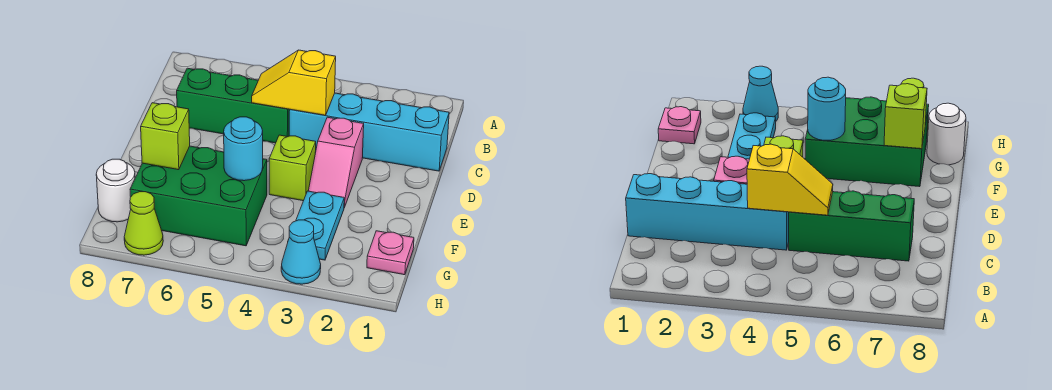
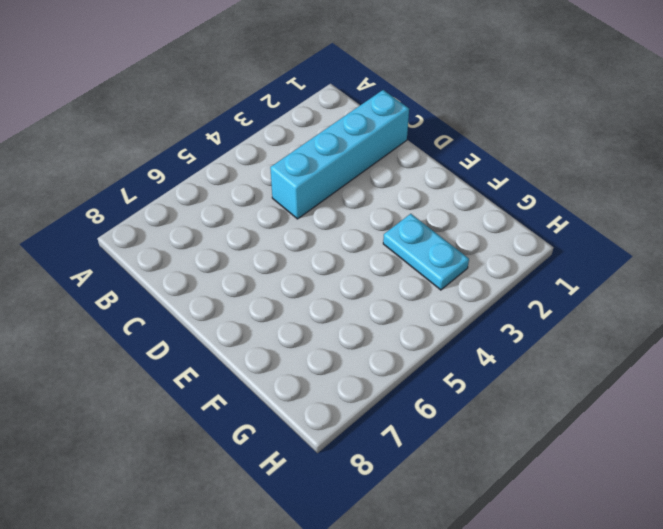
none -> green 1x3 brick [177,68,290,143]
none -> pink 1x2 slope [309,117,364,208]
none -> lime 1x1 brick [269,135,316,201]

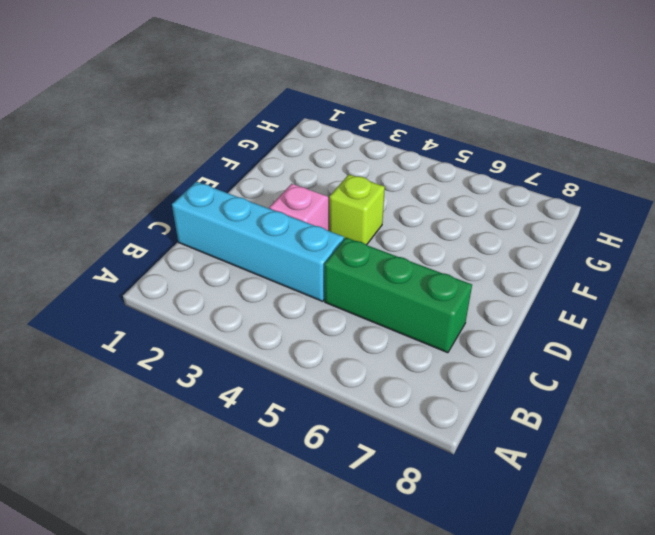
none -> cyan 1x2 plate [296,191,344,260]
none -> green 2x3 brick [130,146,267,246]
none -> pink 1x1 plate [367,231,414,275]

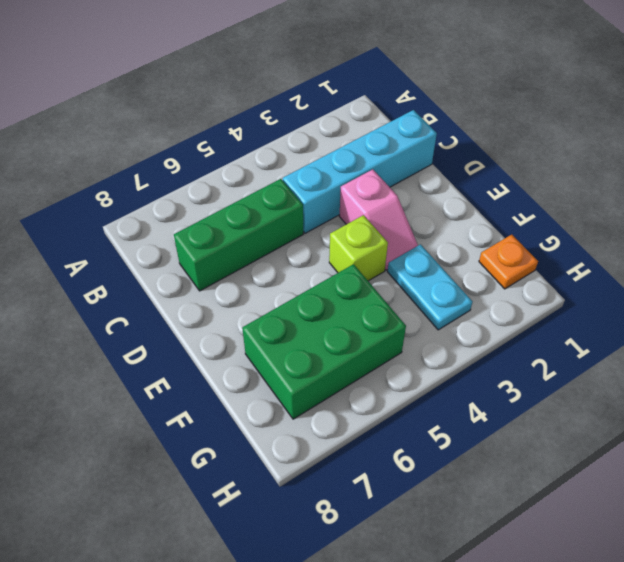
orange 1x1 plate [479,235,538,289] -> pink 1x1 plate [367,231,414,275]
none -> white 1x1 round brick [96,159,135,222]
none -> cyan 1x1 cone [281,220,321,284]
none -> lime 1x1 cone [124,192,163,255]

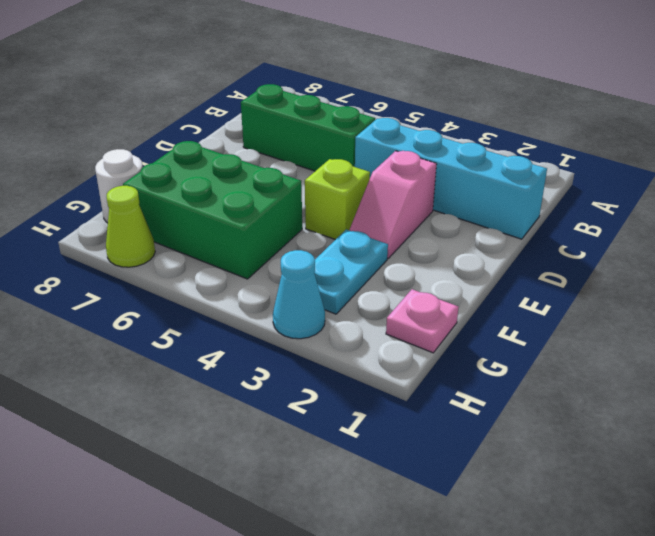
none -> yellow 1x2 slope [252,50,336,115]
none -> cyan 1x1 round brick [224,117,263,181]
none -> lime 1x1 brick [141,103,190,170]

